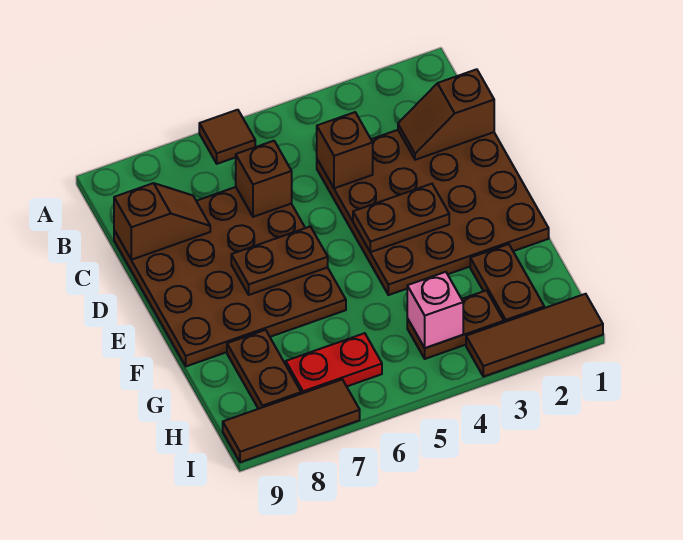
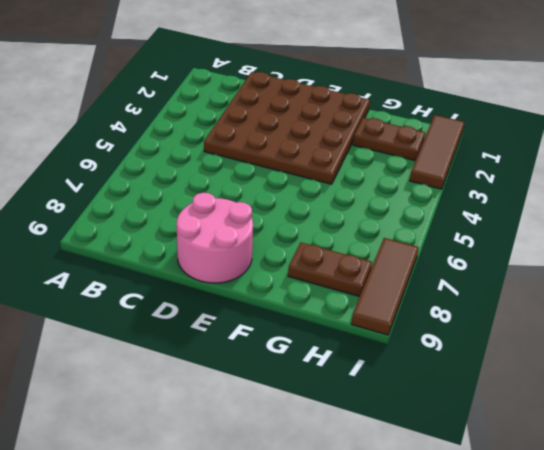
pink 2x2 round brick [177,193,253,283] -> brown 4x4 plate [114,187,346,366]
none -> brown 1x1 tile [199,110,255,164]
none -> brown 1x2 plate [407,290,504,359]
none -> red 1x2 plate [286,333,382,394]

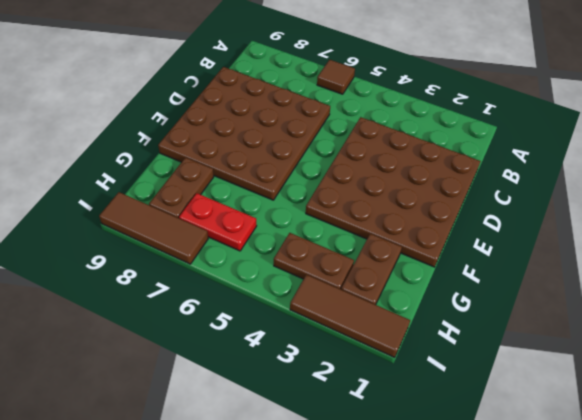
none -> brown 1x2 slope [398,69,494,160]
none -> brown 1x1 brick [317,112,373,188]
none -> brown 1x1 brick [236,141,292,217]

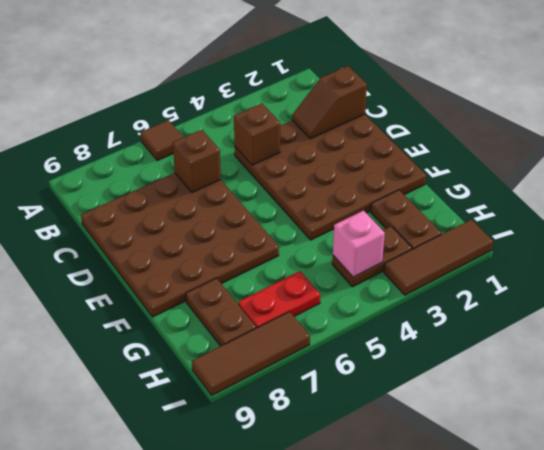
none -> brown 1x2 slope [114,183,210,260]
none -> brown 1x2 plate [353,184,449,252]
none -> brown 1x2 plate [231,227,328,295]

